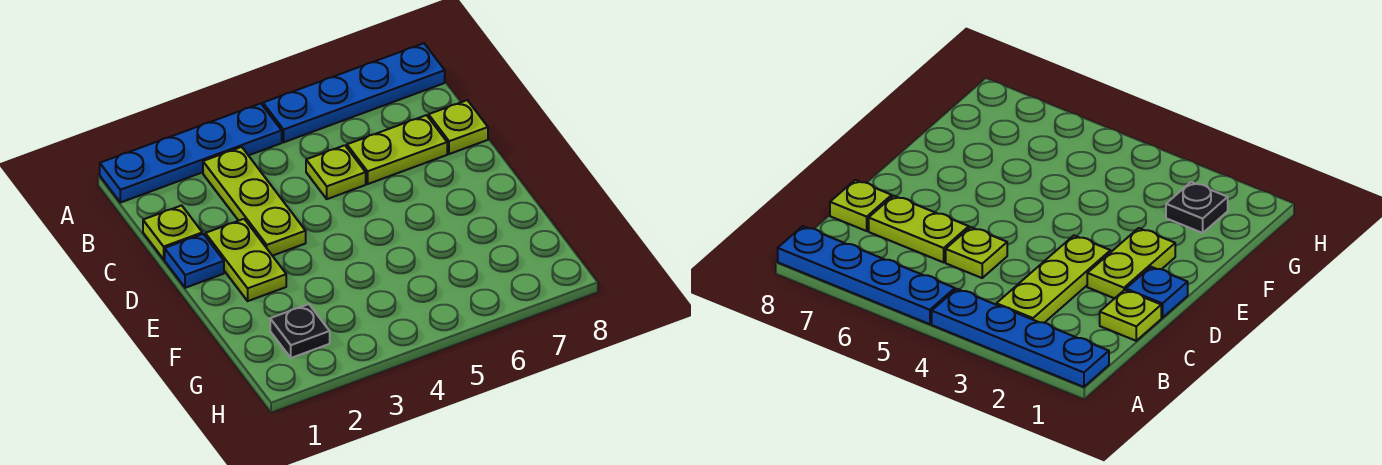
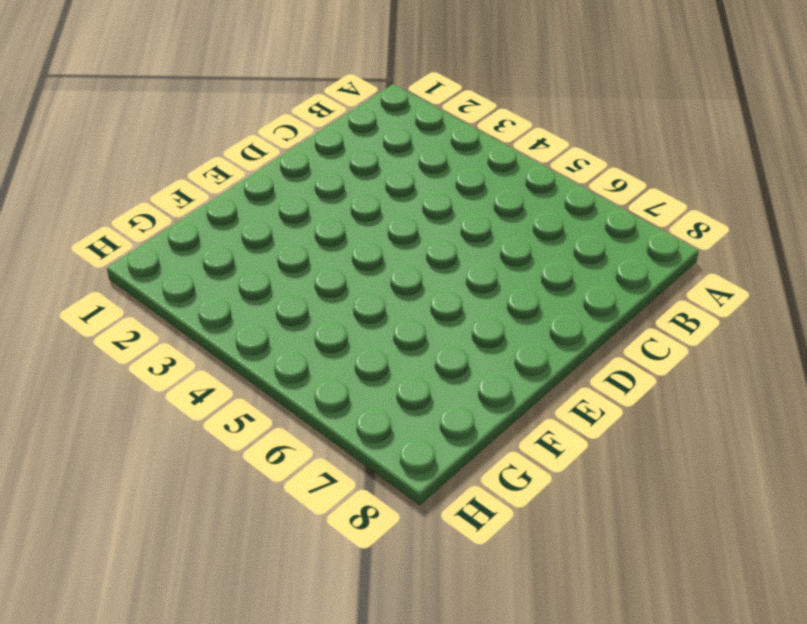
none -> blue 1x4 plate [100,104,282,203]
none -> blue 1x4 plate [263,43,445,142]

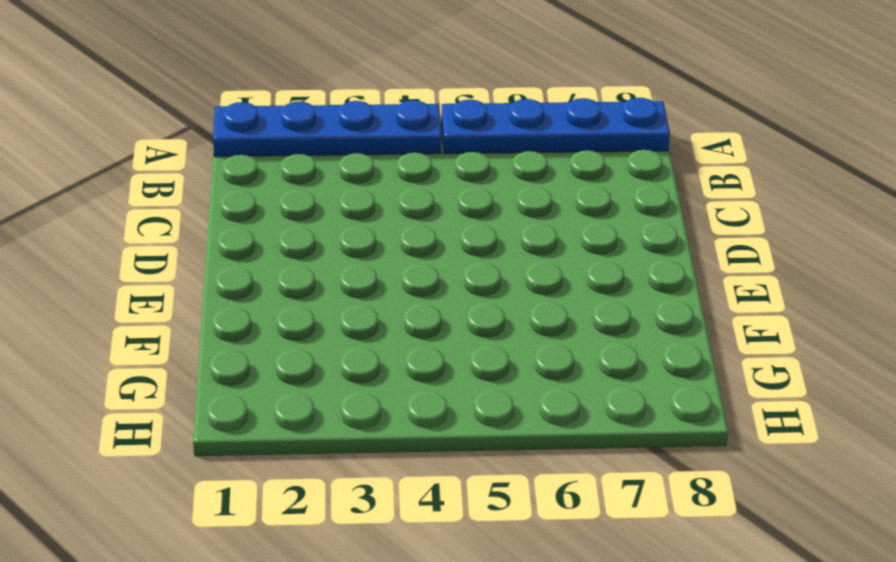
none -> lime 1x3 plate [203,147,306,256]
none -> lime 1x1 plate [143,205,202,259]

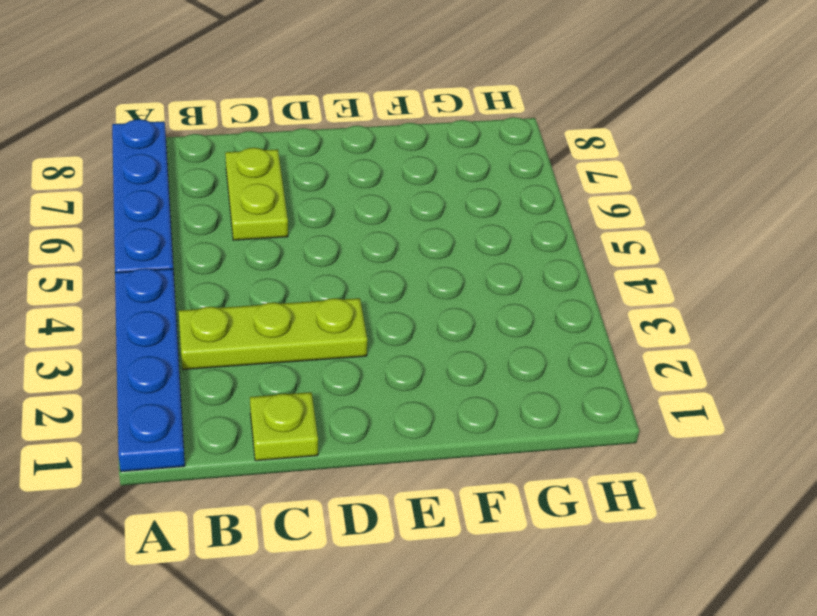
none -> lime 1x1 plate [306,145,366,199]
none -> lime 1x1 plate [429,100,488,154]

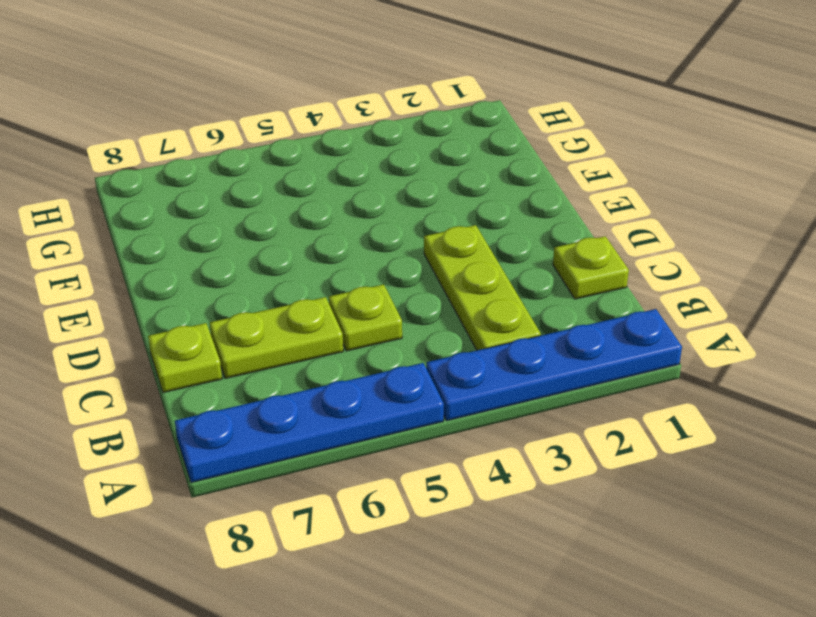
none -> blue 1x1 plate [165,234,224,288]
none -> lime 1x2 plate [205,219,286,301]

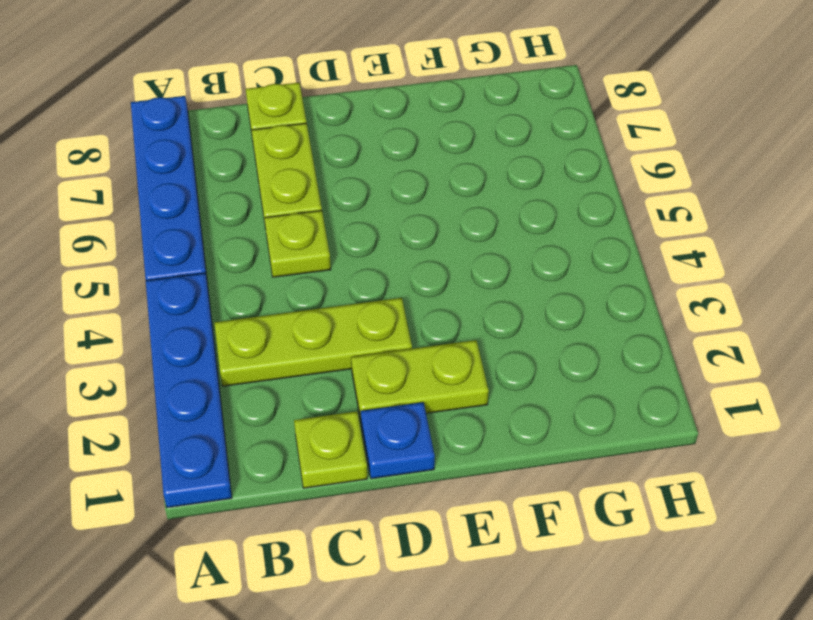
none -> black 1x1 plate [270,304,330,358]

